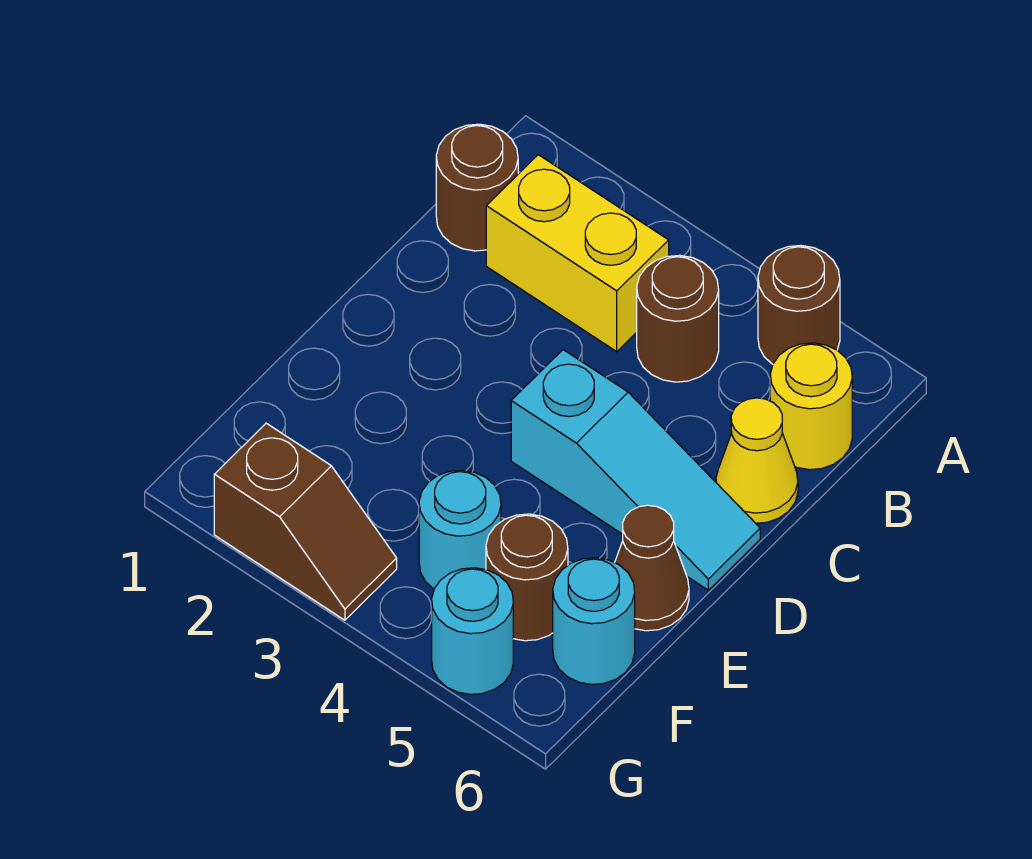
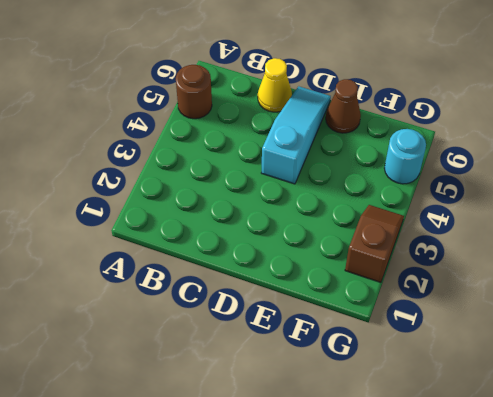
none -> brown 1x1 round brick [436,124,518,251]
none -> yellow 1x2 brick [486,155,669,352]
none -> brown 1x1 round brick [637,255,719,382]

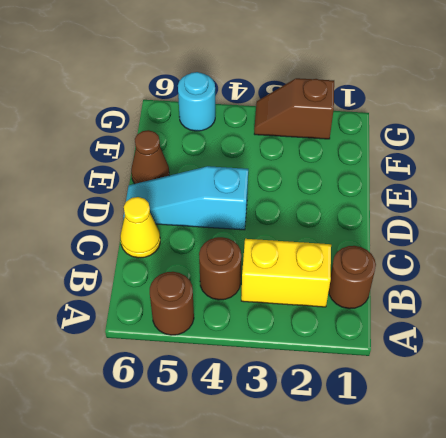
none -> yellow 1x1 round brick [770,343,852,470]
none -> cyan 1x1 round brick [419,470,501,589]
none -> brown 1x1 round brick [486,514,568,641]

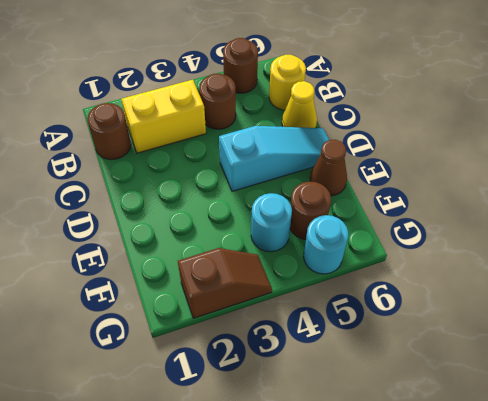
none -> cyan 1x1 round brick [553,558,635,684]

